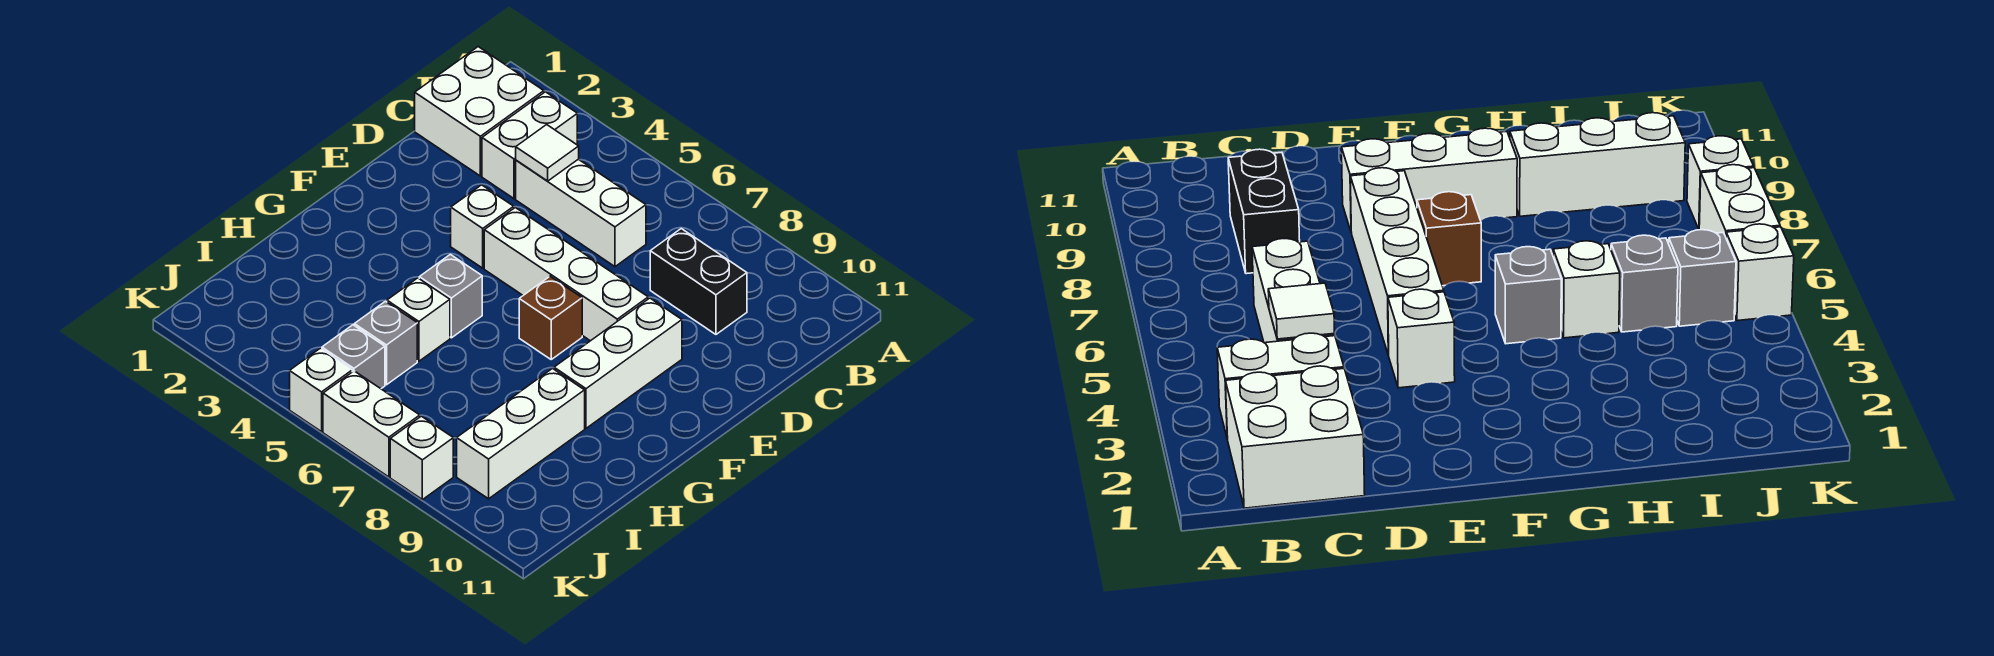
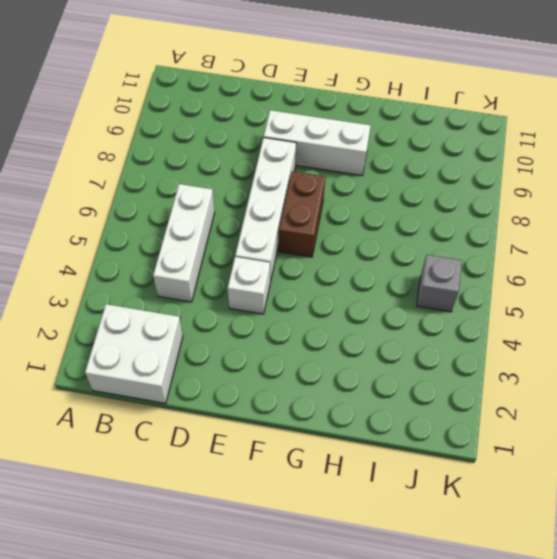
brown 1x2 brick [279,171,325,257] -> brown 1x1 brick [519,276,582,359]
none -> white 1x2 brick [482,92,577,199]
none -> black 1x2 brick [650,229,747,334]
none -> grey 1x1 brick [419,254,482,338]

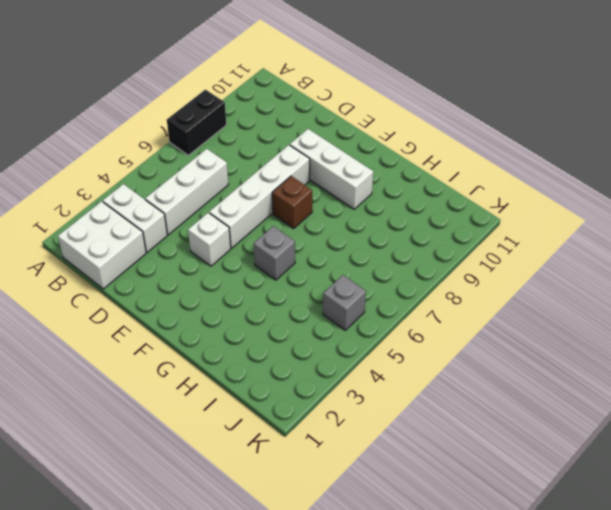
black 1x2 brick [167,90,226,155] -> black 1x2 brick moved to [650,229,747,334]
none -> white 1x1 brick [387,278,450,361]
none -> white 1x3 brick [457,369,585,499]
none -> grey 1x1 brick [354,301,417,385]

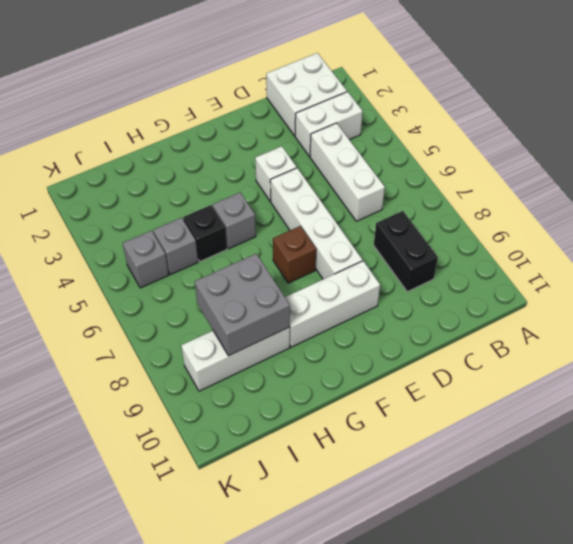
black 1x1 brick [183,205,227,261] -> white 1x1 brick [387,278,450,361]
grey 2x2 brick [195,254,290,356] -> none
none -> white 1x1 brick [290,348,352,432]
none -> white 1x2 brick [323,371,420,477]
none -> white 1x1 brick [390,416,453,500]

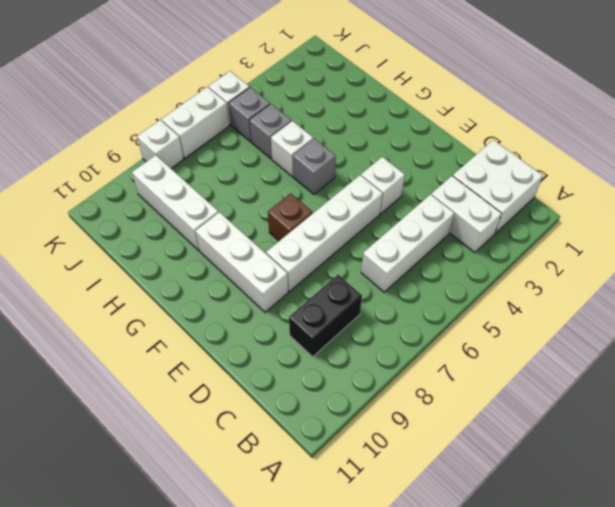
none -> white 1x1 tile [516,125,579,181]

